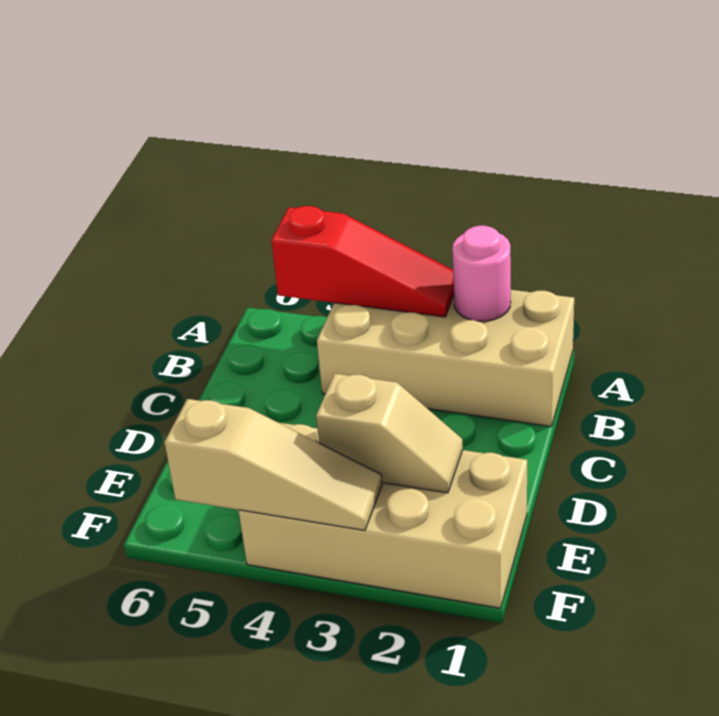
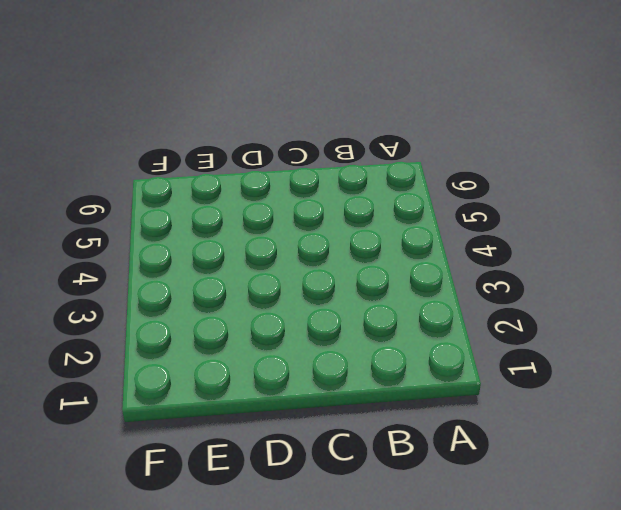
none -> tan 2x4 brick [317,290,574,426]
none -> tan 2x4 brick [239,423,527,608]

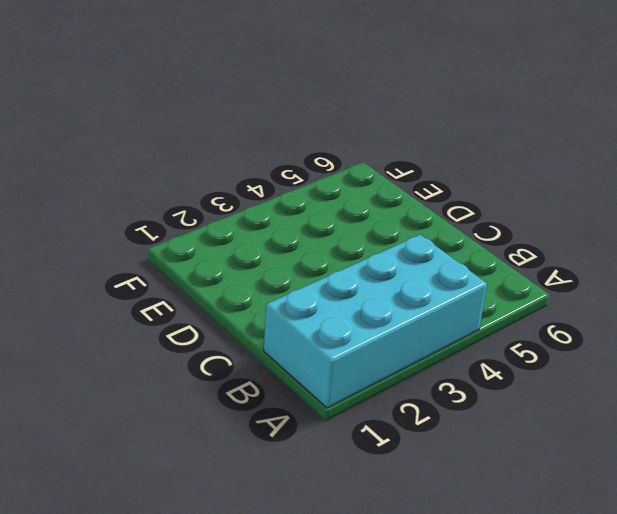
cyan 2x4 brick [264,235,487,408] -> tan 2x4 brick [317,290,574,426]
none -> tan 2x4 brick [239,423,527,608]
none -> pink 1x1 round brick [452,226,511,321]

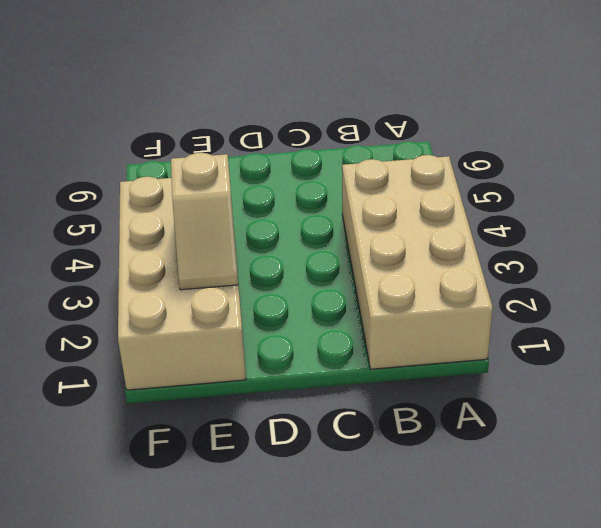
none -> pink 1x1 round brick [452,226,511,321]
none -> red 1x3 slope [271,206,454,317]

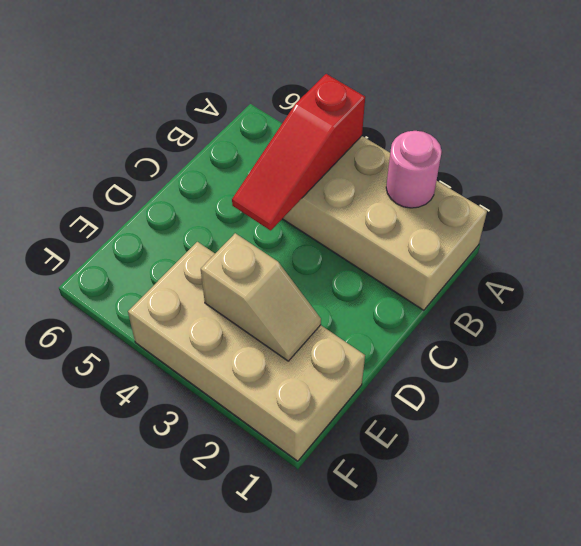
red 1x3 slope [232,74,365,230] -> red 1x3 slope turned to [271,206,454,317]
none -> tan 1x3 slope [165,399,382,530]

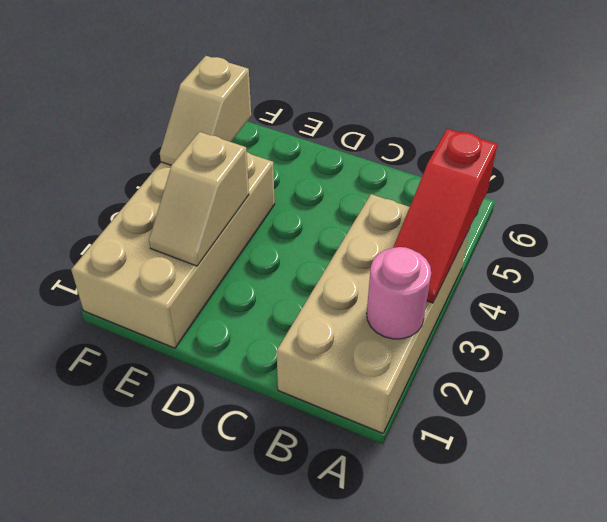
tan 1x2 slope [160,56,251,165] -> tan 1x3 slope [165,399,382,530]

